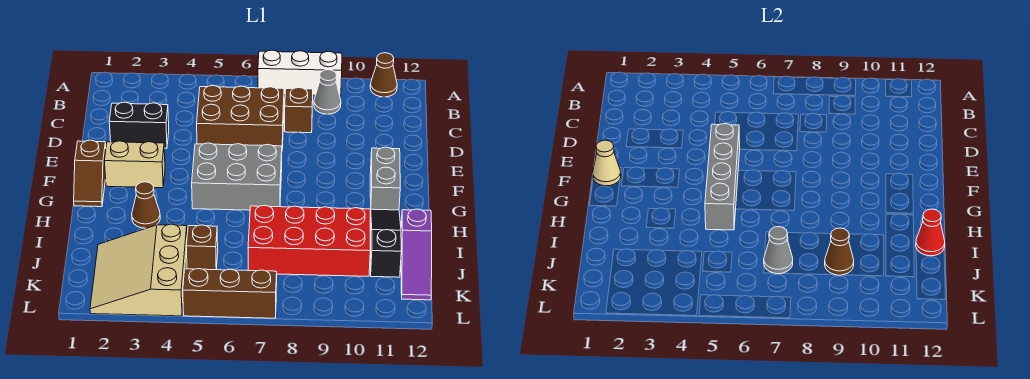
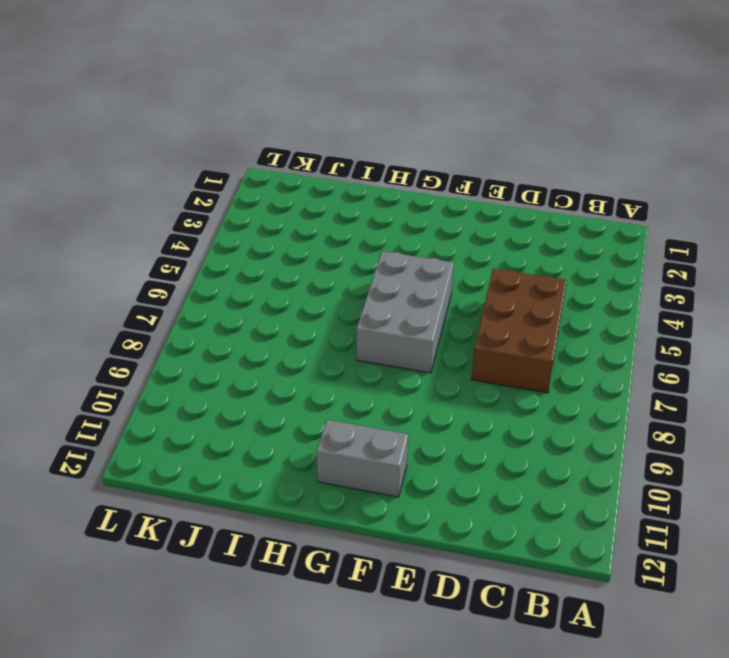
none -> white 1x3 brick [258,50,342,96]
none -> brown 1x1 cone [370,53,397,97]
none -> grey 1x1 cone [314,70,341,114]

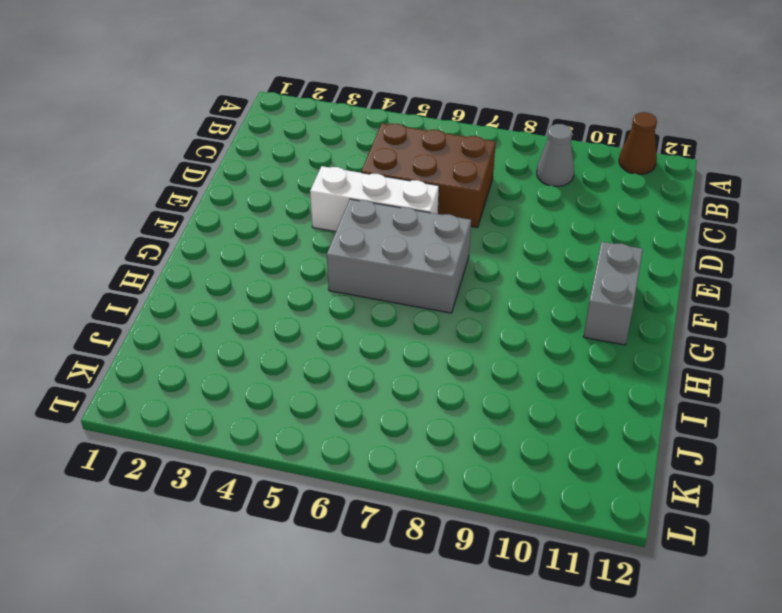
white 1x3 brick [310,166,439,232] -> white 1x3 brick moved to [258,50,342,96]
none -> brown 1x1 brick [285,88,313,133]
none -> black 1x2 brick [109,102,169,149]
none -> brown 1x2 slope [74,140,106,207]

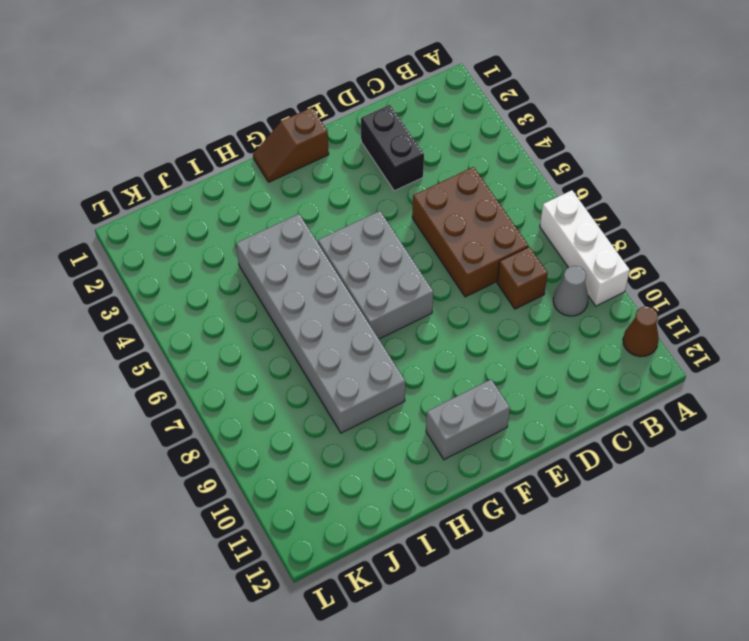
grey 2x6 brick [236,214,405,433] -> red 2x4 brick [248,205,370,276]
none -> tan 1x2 brick [105,141,165,188]
none -> brown 1x1 cone [132,182,160,228]
none -> black 1x3 slope [371,209,401,277]

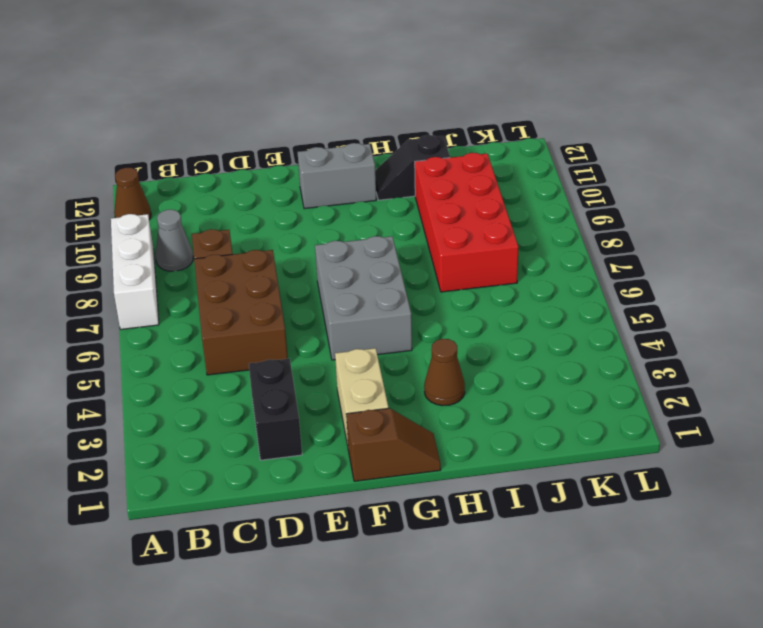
black 1x2 slope [375,135,450,200] -> black 1x3 slope [371,209,401,277]
none -> purple 1x3 slope [401,209,432,300]
none -> tan 3x3 slope [90,224,187,316]
none -> brown 1x1 brick [186,225,218,270]

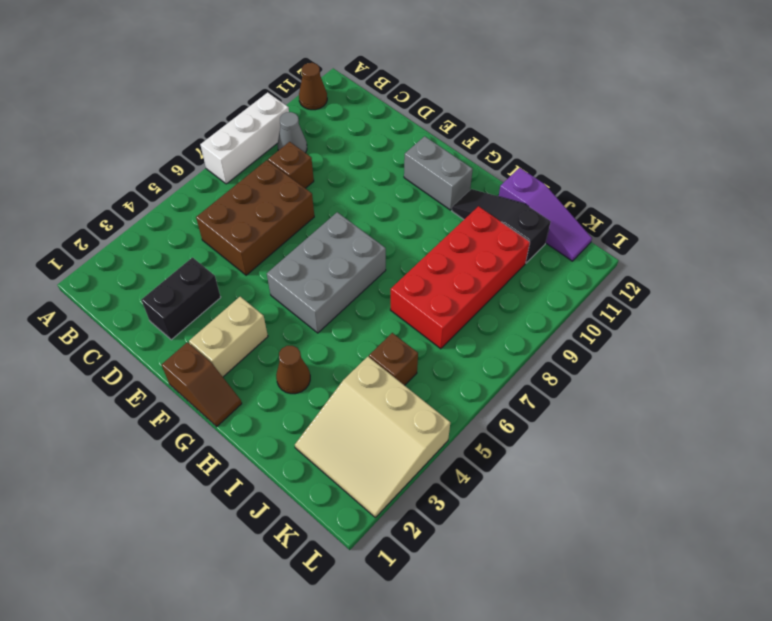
none -> brown 1x3 brick [183,269,277,318]
none -> grey 1x4 brick [705,124,740,230]
none -> tan 1x1 cone [593,140,621,186]

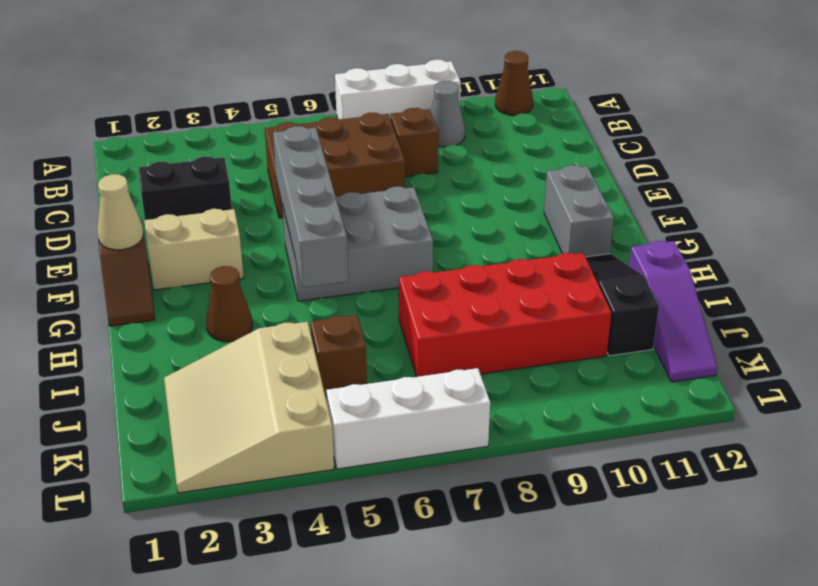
white 1x3 brick [326,368,490,469] -> brown 1x3 brick [183,269,277,318]
none -> red 1x1 cone [916,209,945,256]
none -> grey 1x1 cone [764,227,793,274]
none -> brown 1x1 cone [825,228,854,275]

